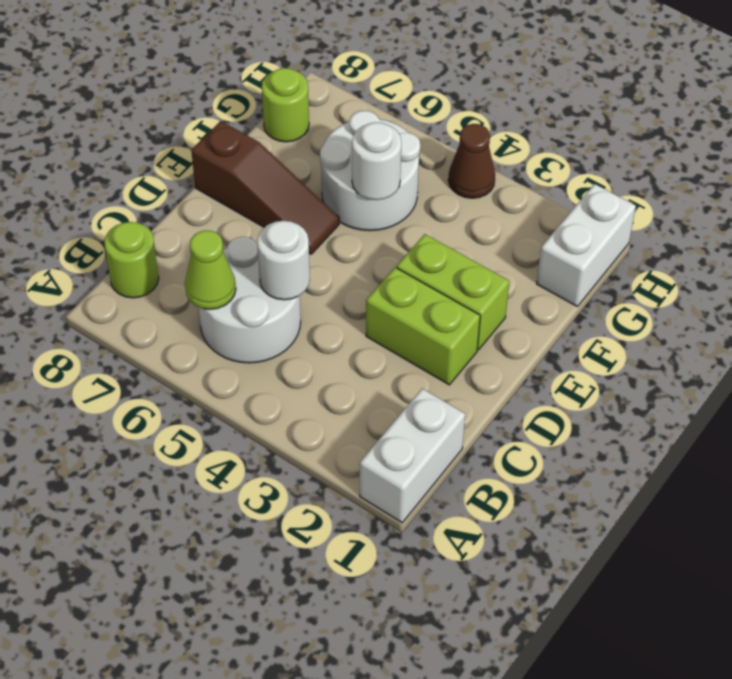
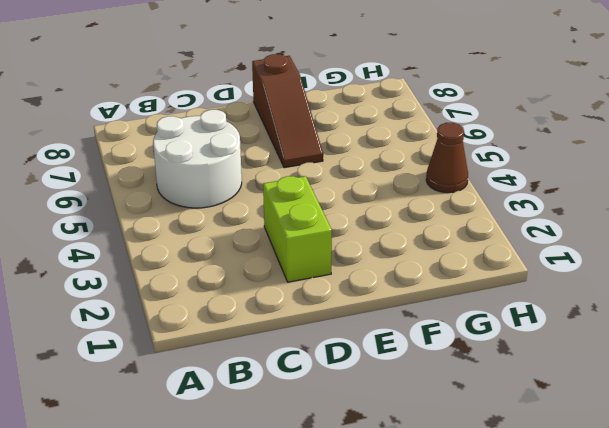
none -> white 1x2 brick [360,389,465,523]
none -> lime 1x1 round brick [104,222,159,298]
none -> lime 1x2 brick [397,234,509,350]

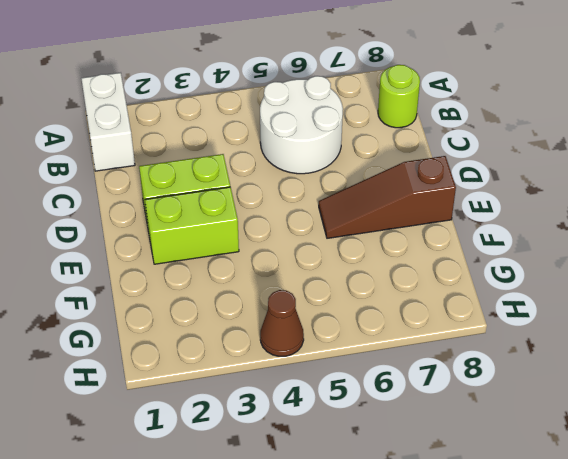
none -> white 2x2 round brick [320,111,420,231]
none -> white 1x2 brick [537,184,636,307]
none -> lime 1x1 round brick [262,68,309,142]

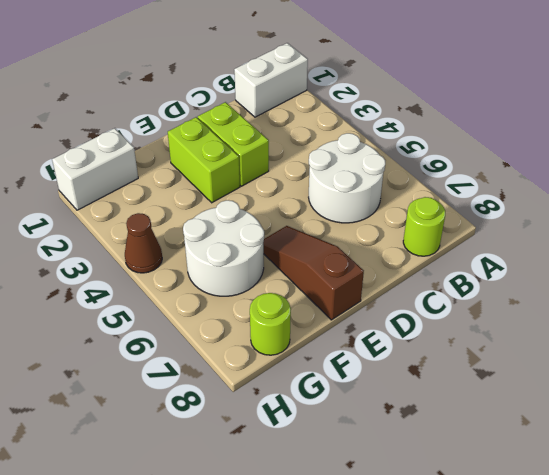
none -> lime 1x1 cone [185,230,236,309]
none -> white 1x1 round brick [257,221,310,300]
none -> white 1x1 round brick [352,122,401,200]

